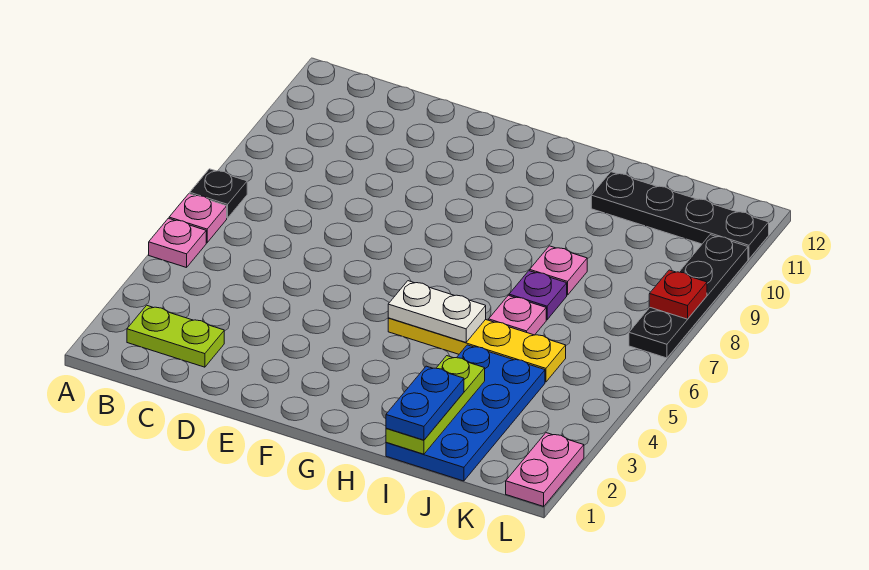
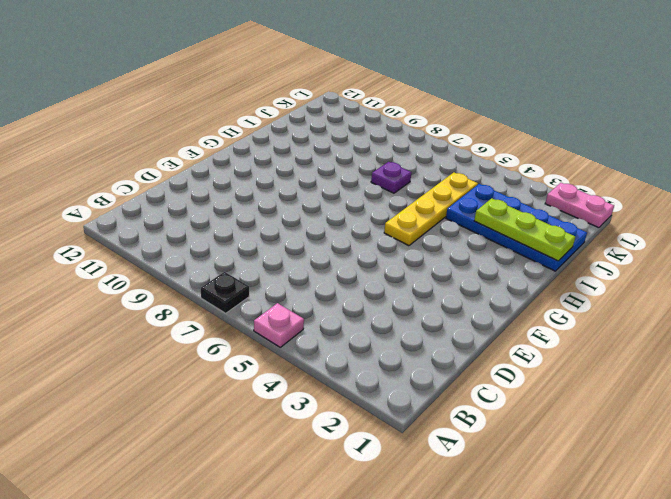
none -> pink 1x1 plate [169,194,227,243]
none -> lime 1x2 plate [127,305,224,367]
none -> pink 1x1 plate [489,295,546,335]

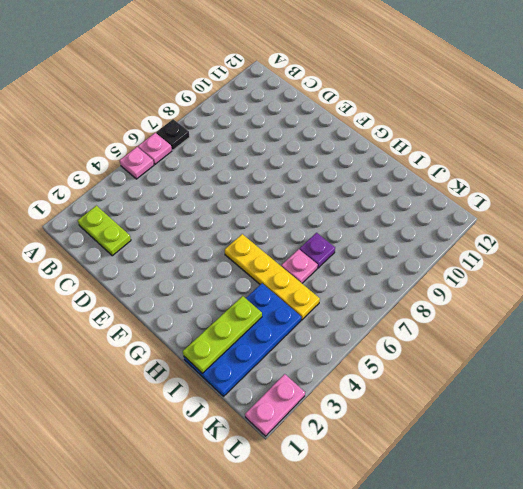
none -> pink 1x1 plate [530,246,587,295]
none -> black 1x4 plate [591,172,769,259]
none -> black 1x4 plate [629,235,748,358]

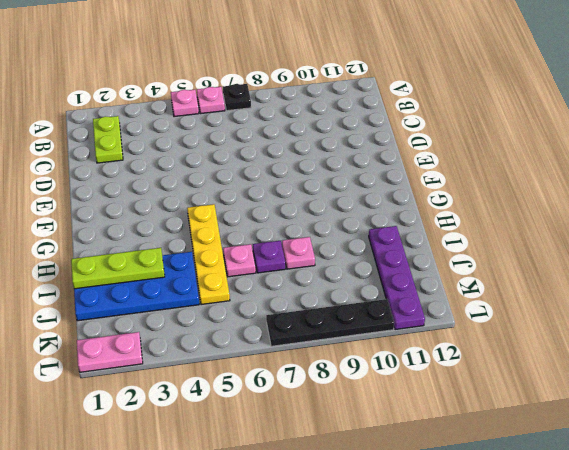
purple 1x4 plate [369,226,425,330] -> black 1x4 plate [591,172,769,259]
none -> white 1x2 plate [388,281,486,342]
none -> red 1x1 plate [649,270,707,319]
none -> blue 1x2 plate [386,366,464,440]

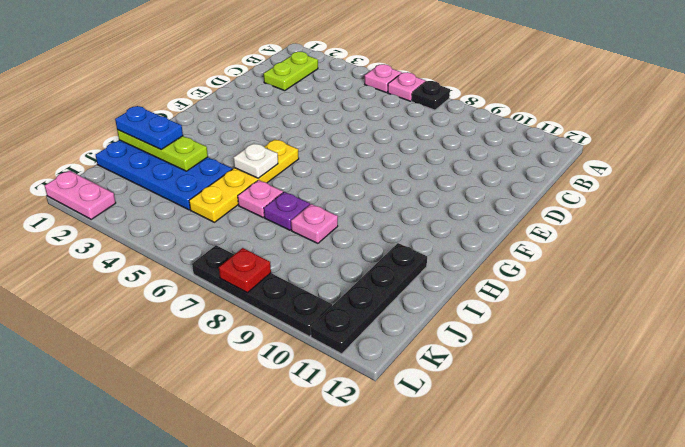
white 1x1 plate [233,143,278,178] -> white 1x2 plate [388,281,486,342]

